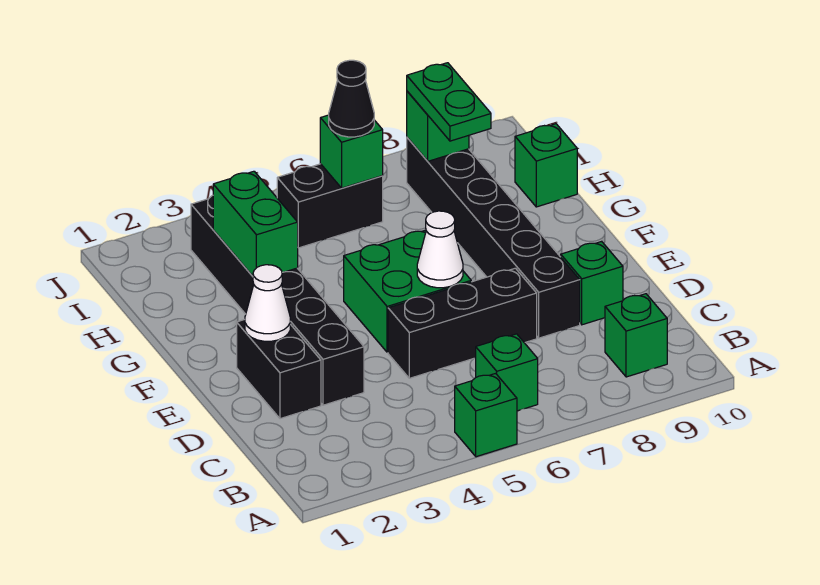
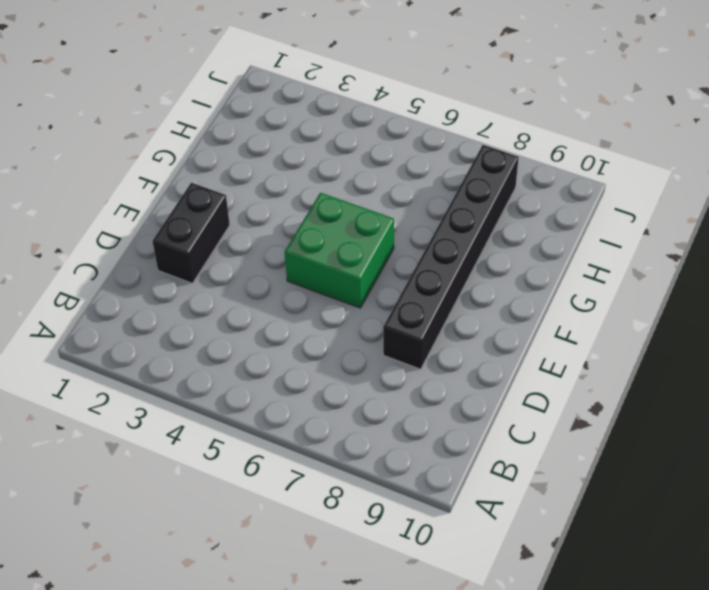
none -> green 1x1 brick [455,373,517,457]
none -> green 1x1 brick [476,334,538,411]
none -> green 1x1 brick [605,294,667,377]

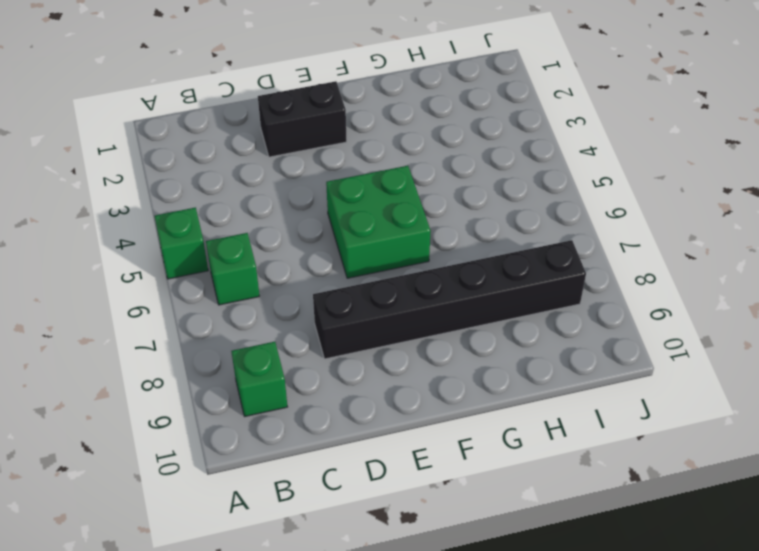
none -> black 1x6 brick [191,196,364,405]
none -> black 1x3 brick [388,268,537,378]
none -> green 1x1 brick [561,241,623,325]

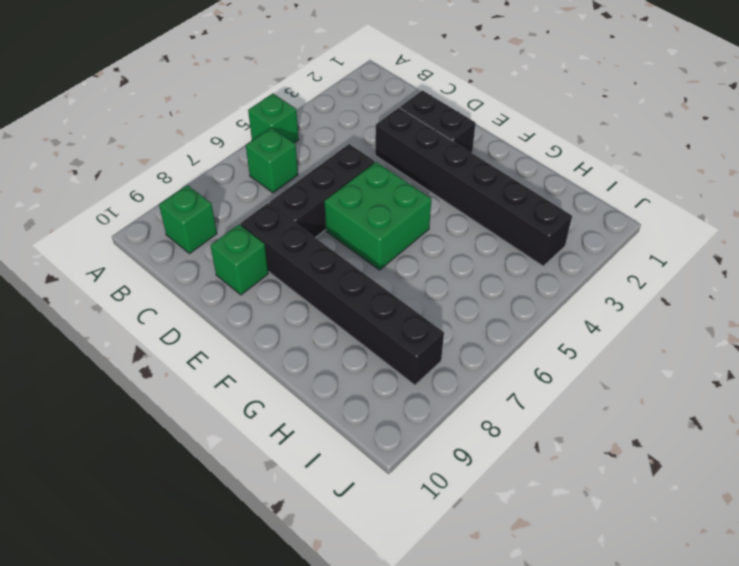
none -> green 1x1 brick [515,124,577,207]
none -> black 1x2 brick [277,164,383,248]
none -> white 1x1 cone [245,265,290,341]

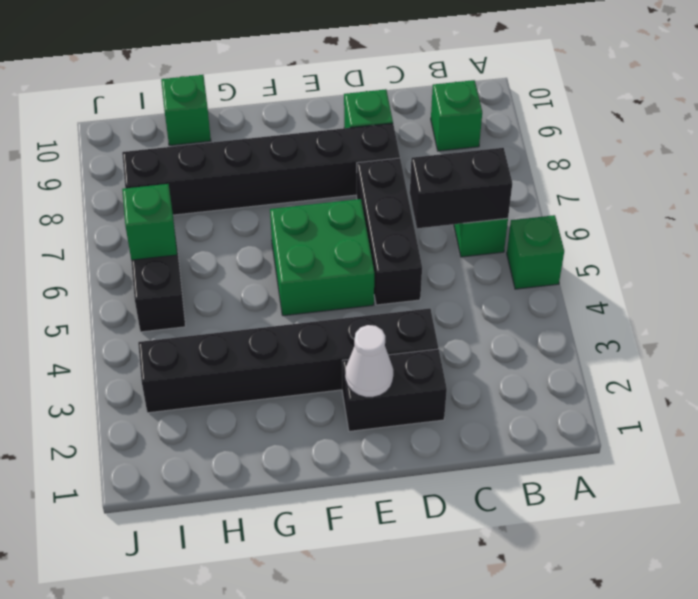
black 1x2 brick [410,148,512,228] -> none
none -> white 1x1 cone [417,211,463,288]
none -> green 1x2 brick [213,171,298,276]
none -> green 1x1 brick [407,91,469,161]

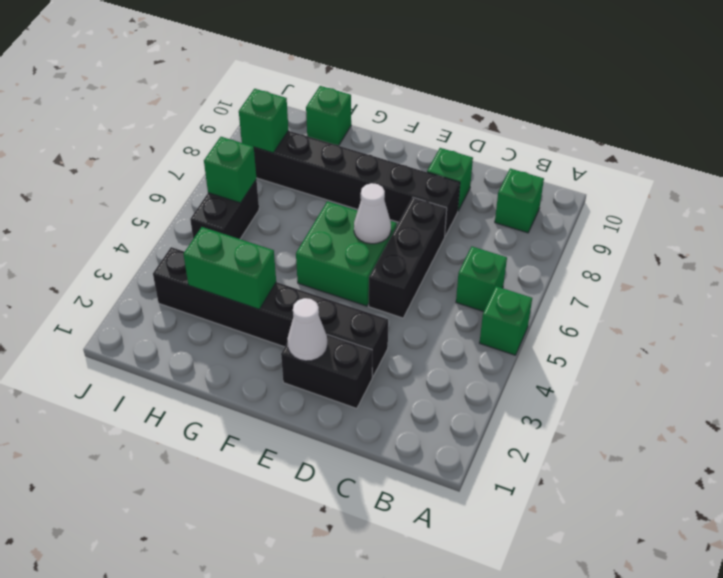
none -> green 1x2 plate [407,63,491,141]
none -> black 1x1 cone [329,60,374,137]

